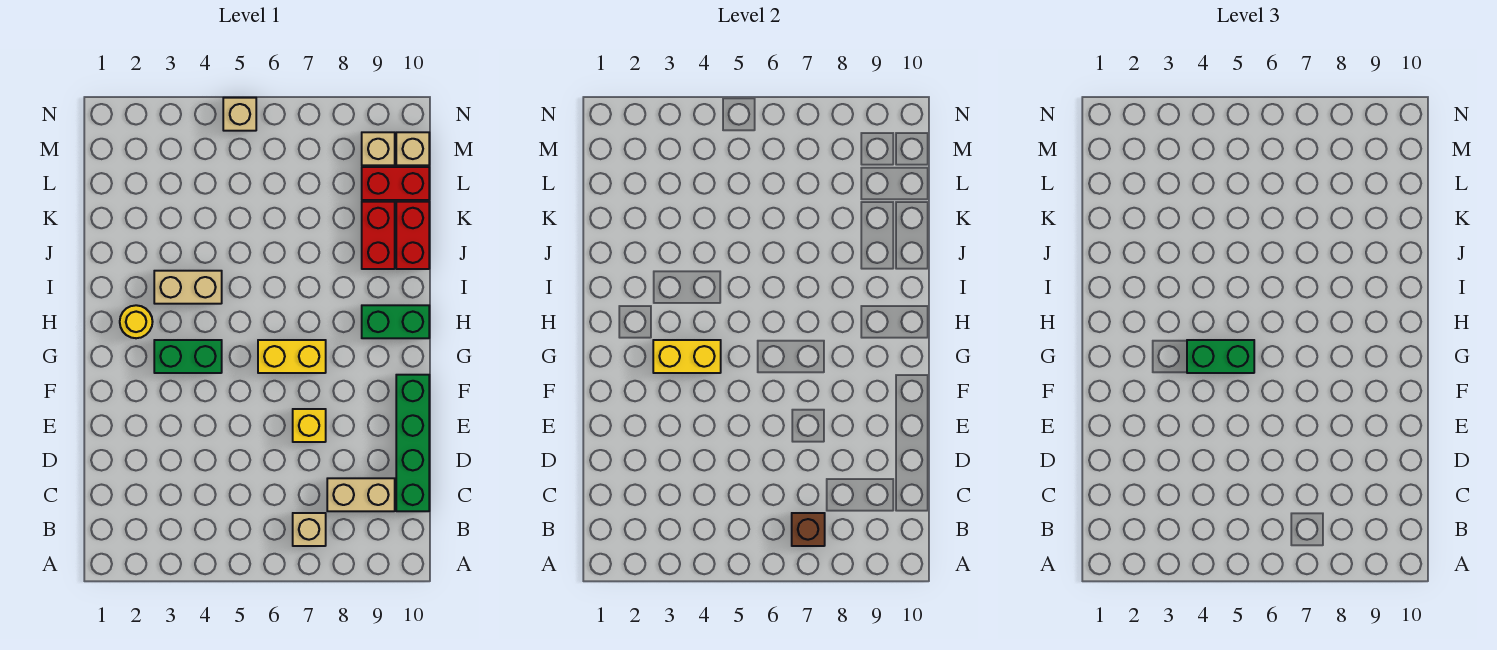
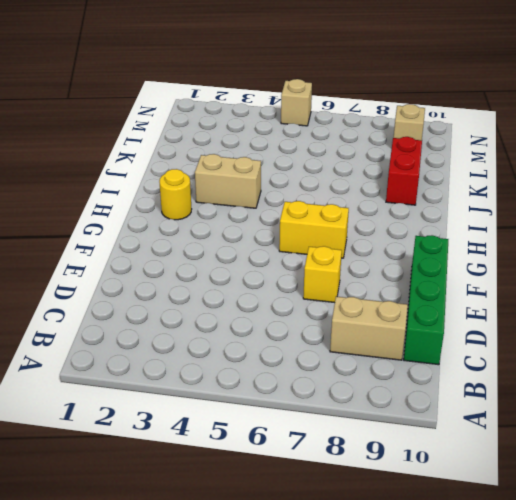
none -> tan 1x1 brick [293,513,326,546]
none -> green 1x2 brick [154,340,222,373]
none -> green 1x2 brick [362,305,429,338]

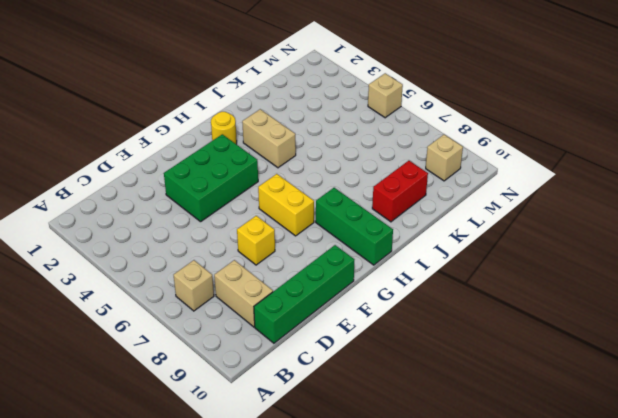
green 2x3 brick [164,134,258,222] -> green 1x2 brick [154,340,222,373]
green 1x3 brick [316,188,393,265] -> green 1x2 brick [362,305,429,338]
none -> red 1x2 brick [396,202,429,269]
none -> red 1x2 brick [362,167,429,200]
none -> tan 1x1 brick [396,132,429,165]

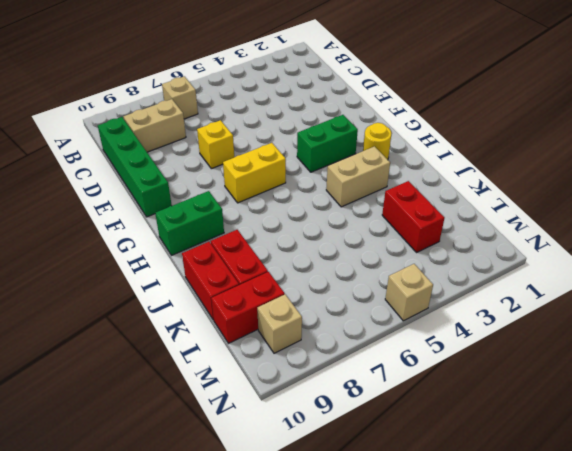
red 1x2 brick [382,181,444,252] -> none
none -> tan 1x1 brick [396,132,429,165]
none -> brown 1x1 brick [792,513,825,546]
none -> yellow 1x2 brick [653,340,721,373]

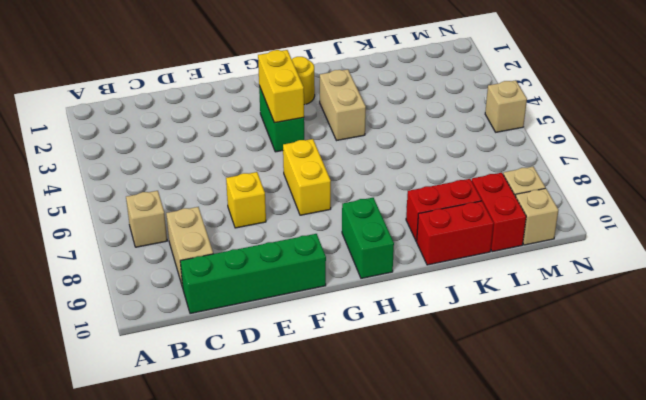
none -> brown 1x1 brick [792,513,825,546]
none -> green 1x2 brick [1187,340,1254,373]

